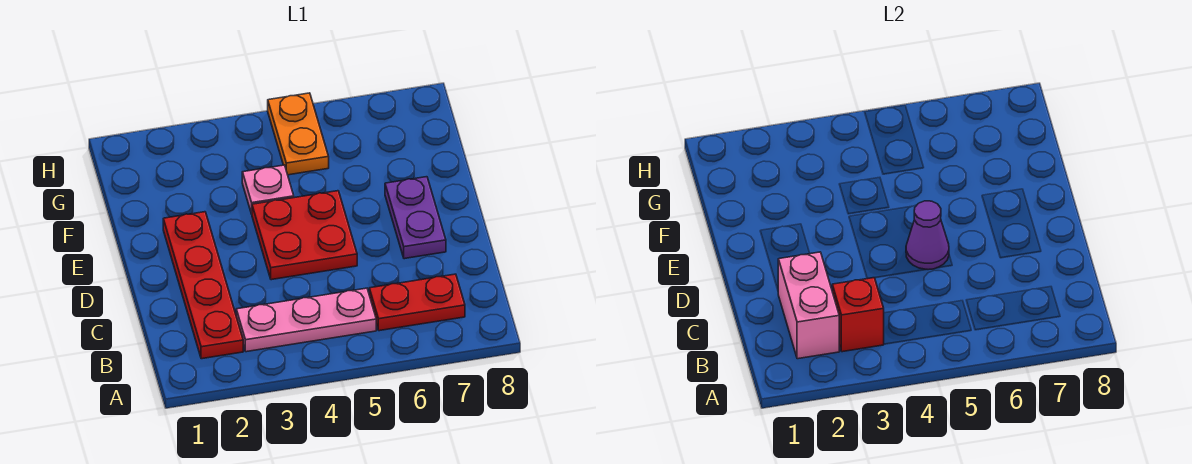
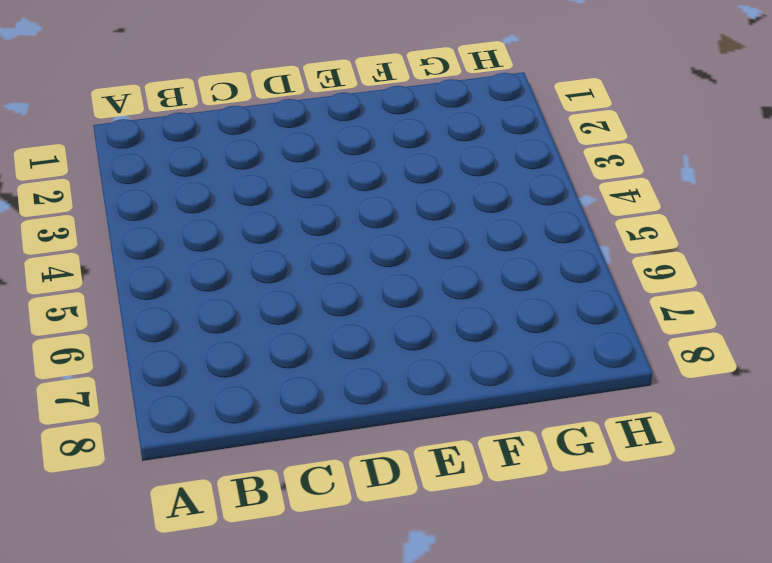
none -> red 1x4 plate [163,212,243,359]
none -> pink 1x3 plate [236,288,376,352]

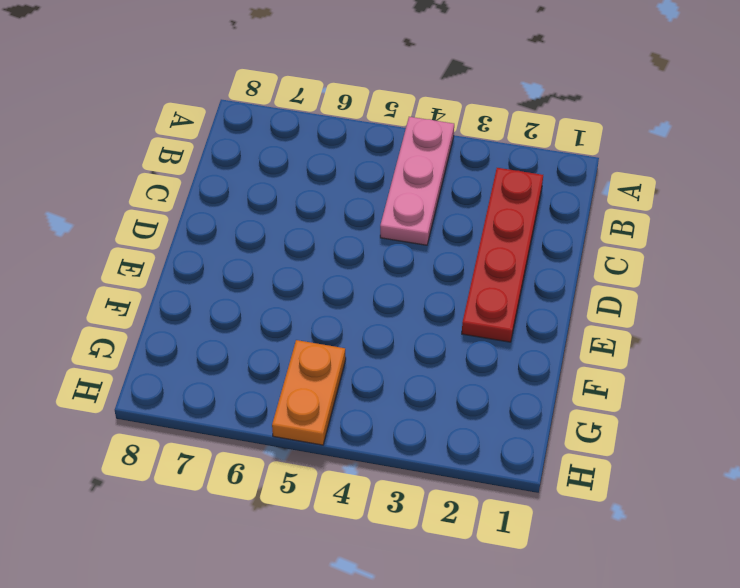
pink 1x3 plate [380,117,454,245] -> pink 1x3 plate turned to [236,288,376,352]
none -> red 1x2 plate [369,274,465,331]
none -> red 2x2 plate [252,191,357,280]

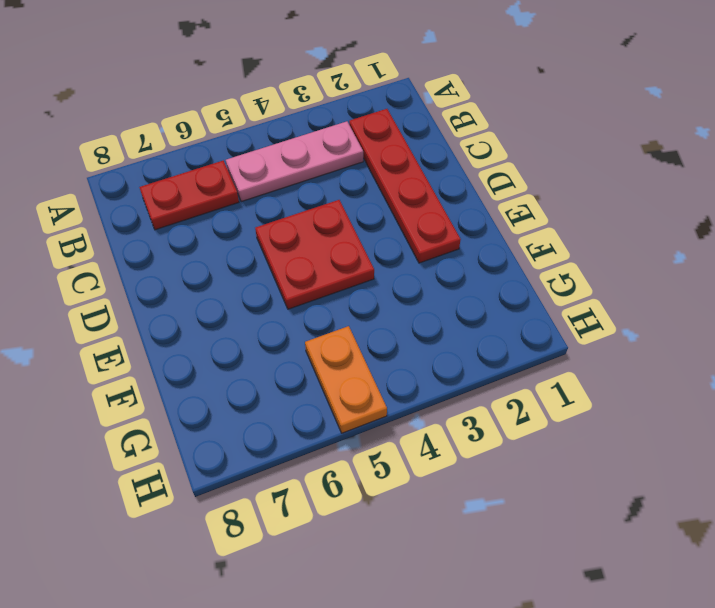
none -> purple 1x2 plate [385,177,446,259]
none -> pink 1x1 plate [242,165,294,214]

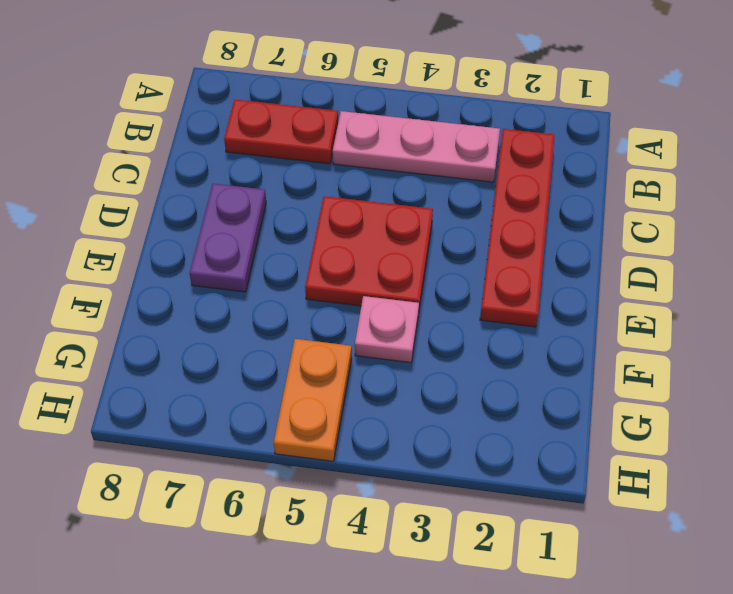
none -> pink 1x2 brick [778,252,839,359]
none -> red 1x1 brick [832,278,884,352]

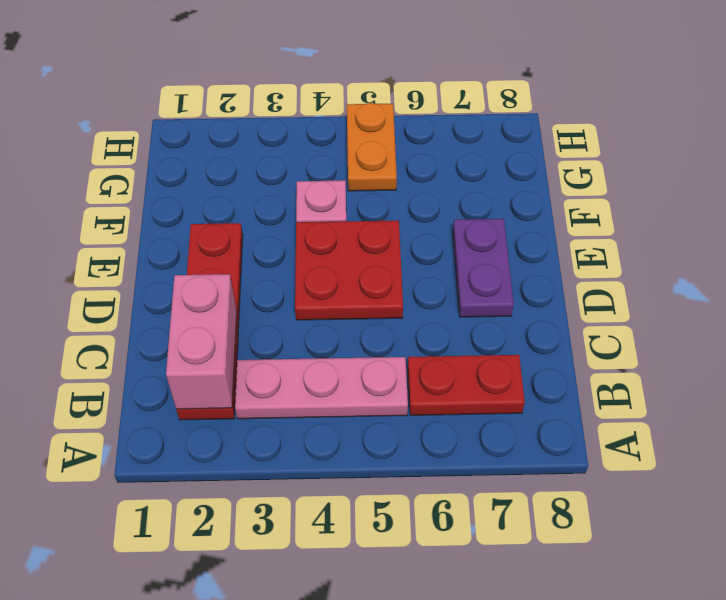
none -> red 1x1 brick [832,278,884,352]
none -> purple 1x1 cone [906,201,949,270]

